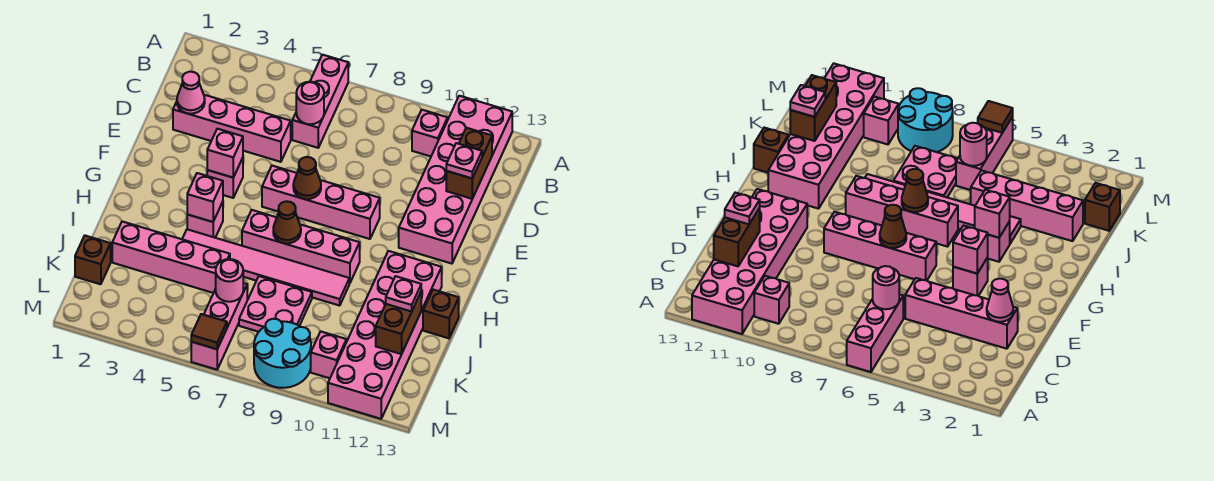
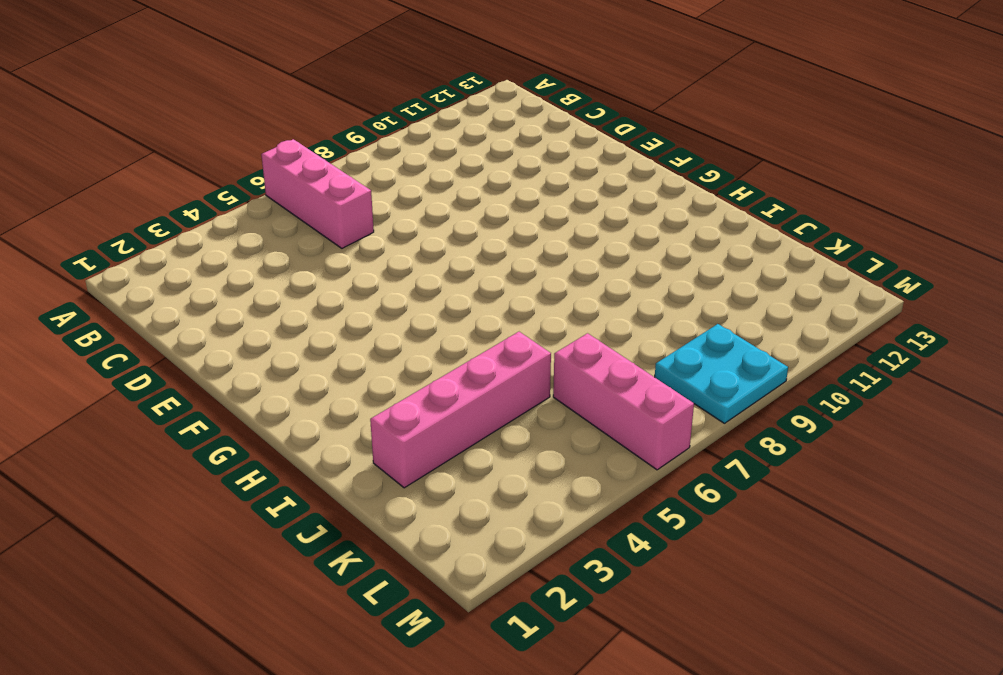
cyan 2x2 plate [655,324,788,423] -> cyan 2x2 round brick [254,319,311,388]
none -> pink 2x6 brick [399,96,512,264]
none -> pink 1x1 brick [412,110,448,156]
none -> pink 1x4 brick [173,95,291,162]

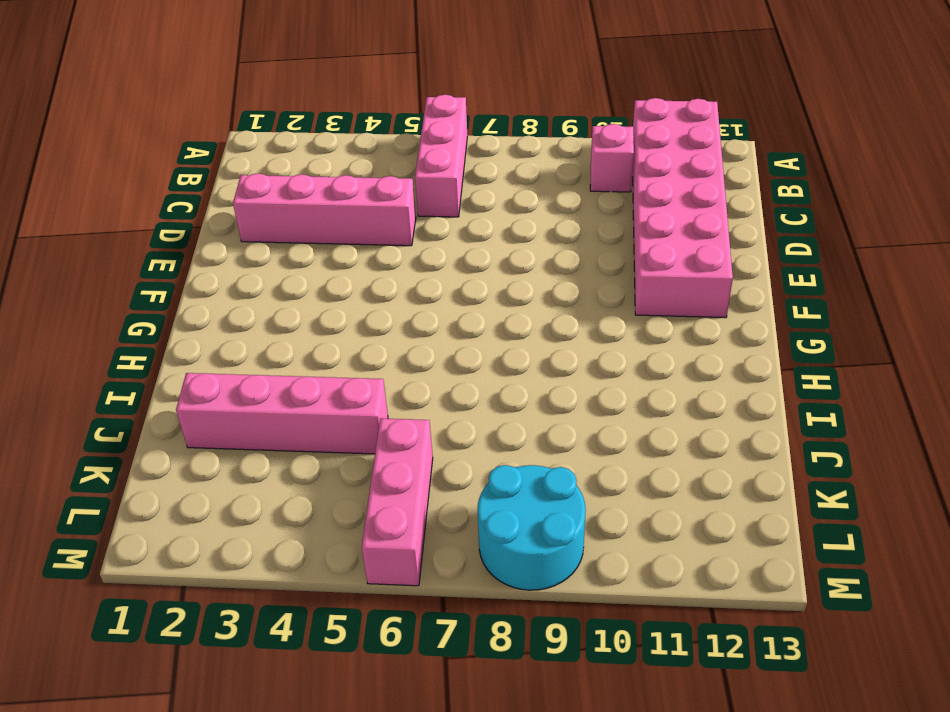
none -> pink 1x1 brick [207,158,243,198]
none -> pink 1x4 brick [262,166,380,239]
none -> pink 1x1 brick [187,202,223,238]

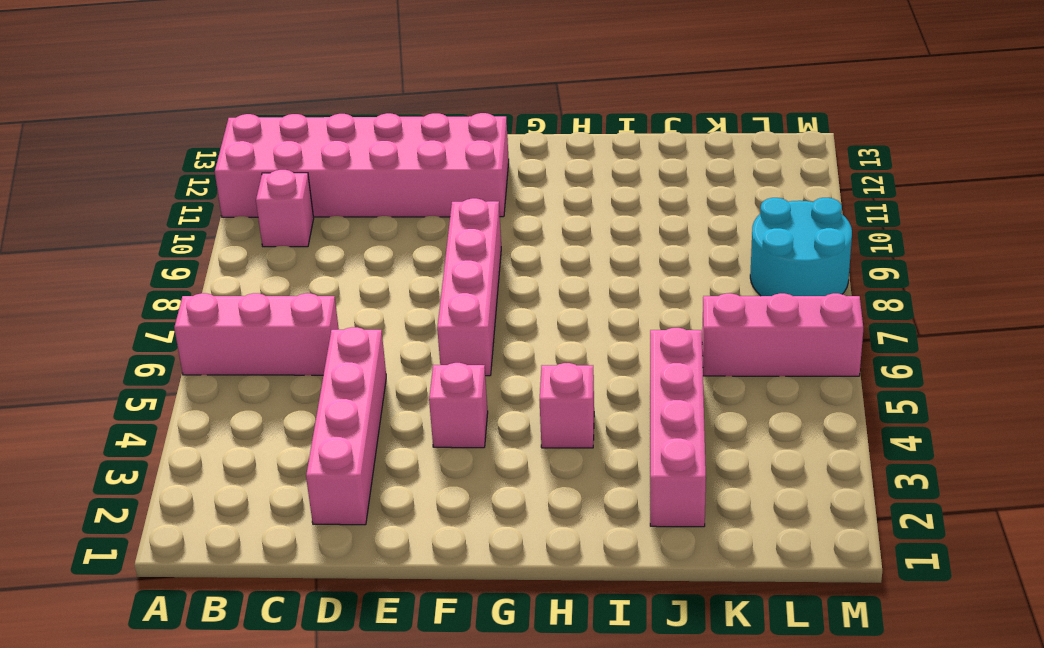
none -> pink 1x4 brick [242,210,360,283]
none -> pink 2x6 brick [328,251,442,419]
none -> pink 1x6 tile [182,229,349,306]

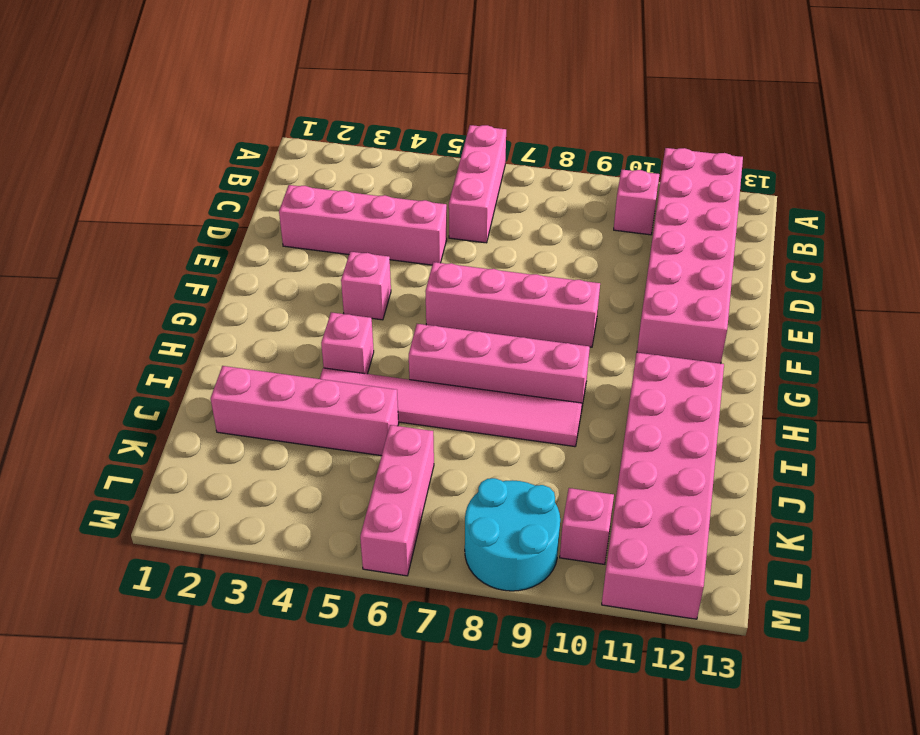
none -> brown 1x1 brick [423,290,459,338]
none -> pink 2x2 plate [239,276,312,332]
none -> brown 1x1 brick [75,236,111,284]

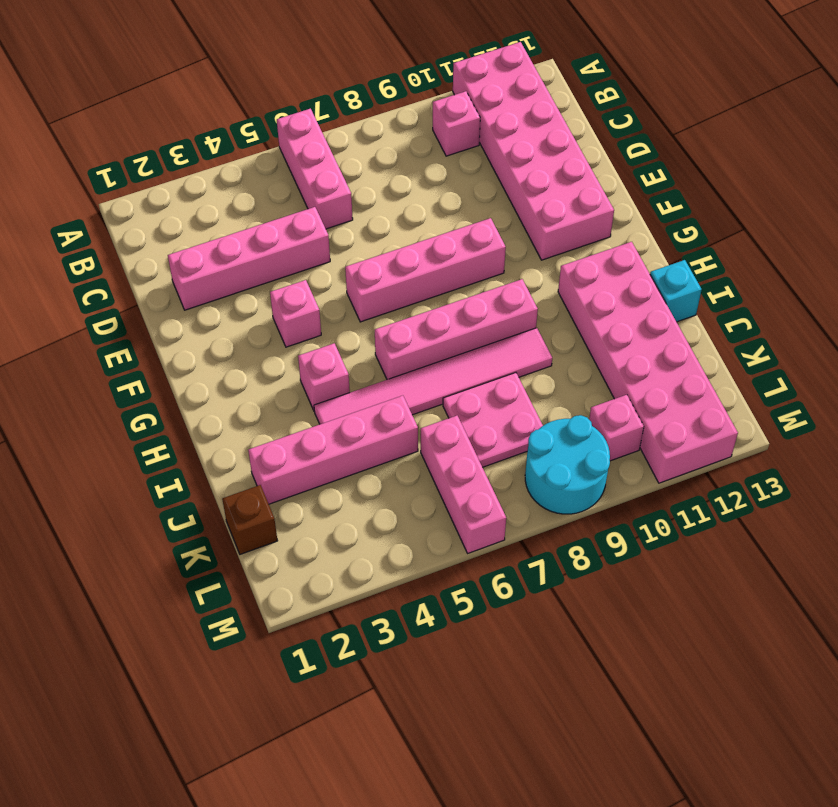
cyan 1x1 brick [650,260,702,322] -> brown 1x1 brick [423,290,459,338]
none -> pink 1x1 round brick [296,82,324,124]
none -> brown 1x2 brick [446,128,492,199]
none -> pink 1x1 cone [177,72,205,114]

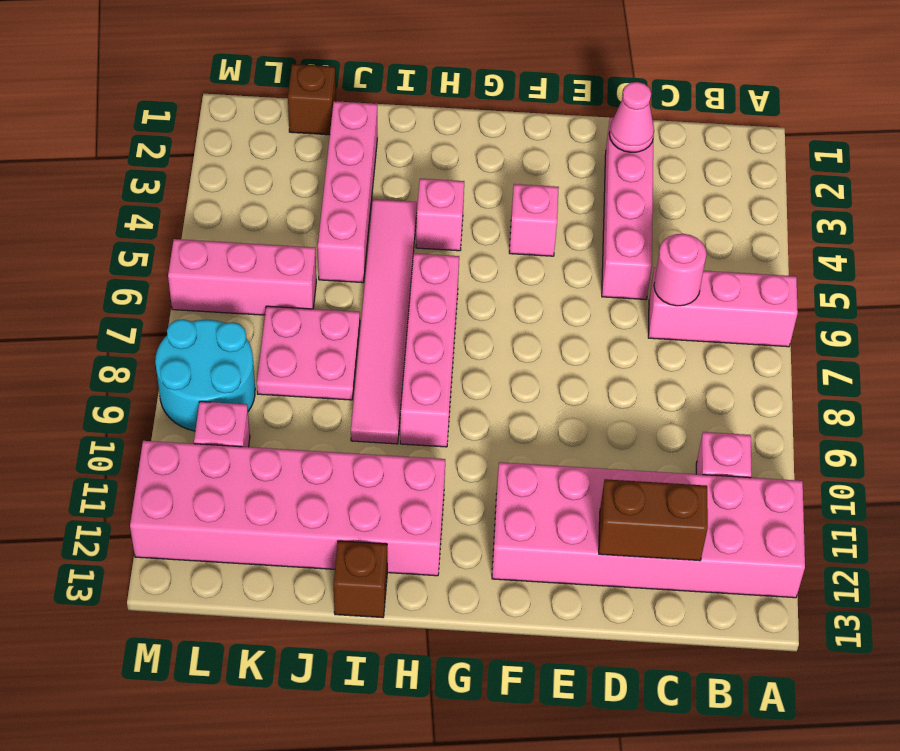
none -> pink 1x4 brick [262,166,380,239]
none -> pink 1x1 brick [207,129,243,178]
none -> brown 1x1 cone [293,157,321,199]

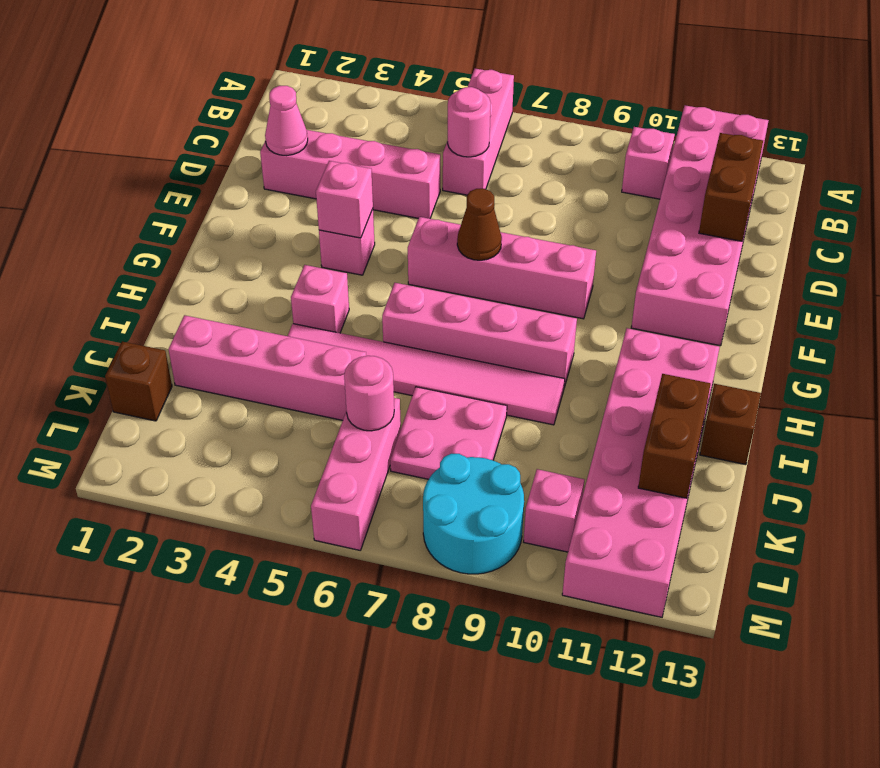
none -> pink 1x1 brick [187,173,223,222]
none -> brown 1x1 cone [273,201,301,243]
none -> brown 1x1 tile [191,314,227,349]

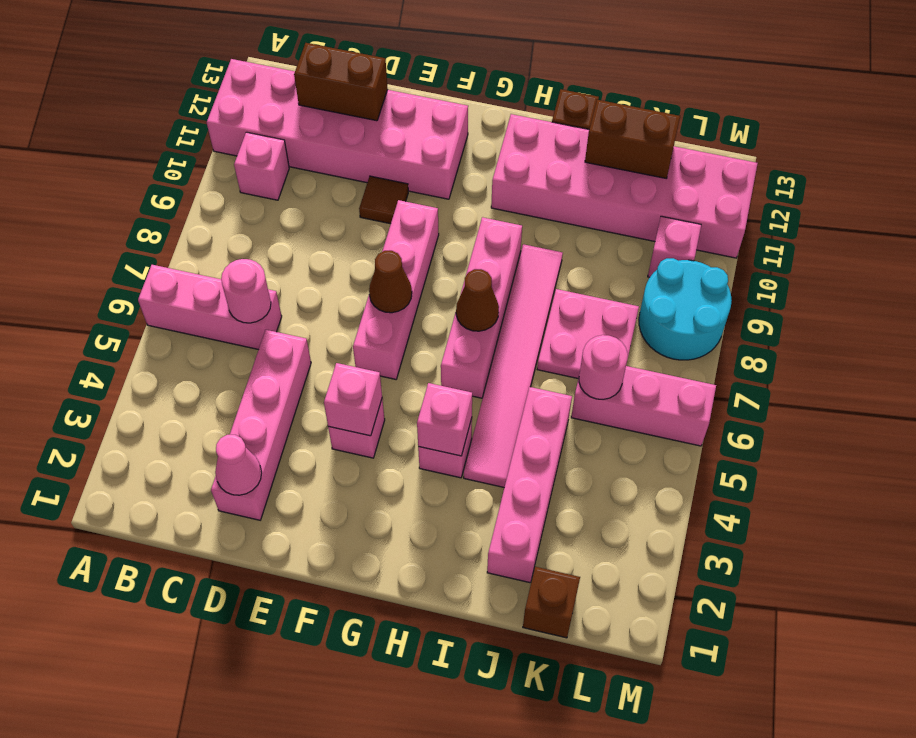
brown 1x1 tile [359,176,408,224] -> brown 1x1 tile moved to [191,314,227,349]
none -> pink 1x1 plate [446,143,482,178]
none -> pink 1x1 plate [386,276,421,311]

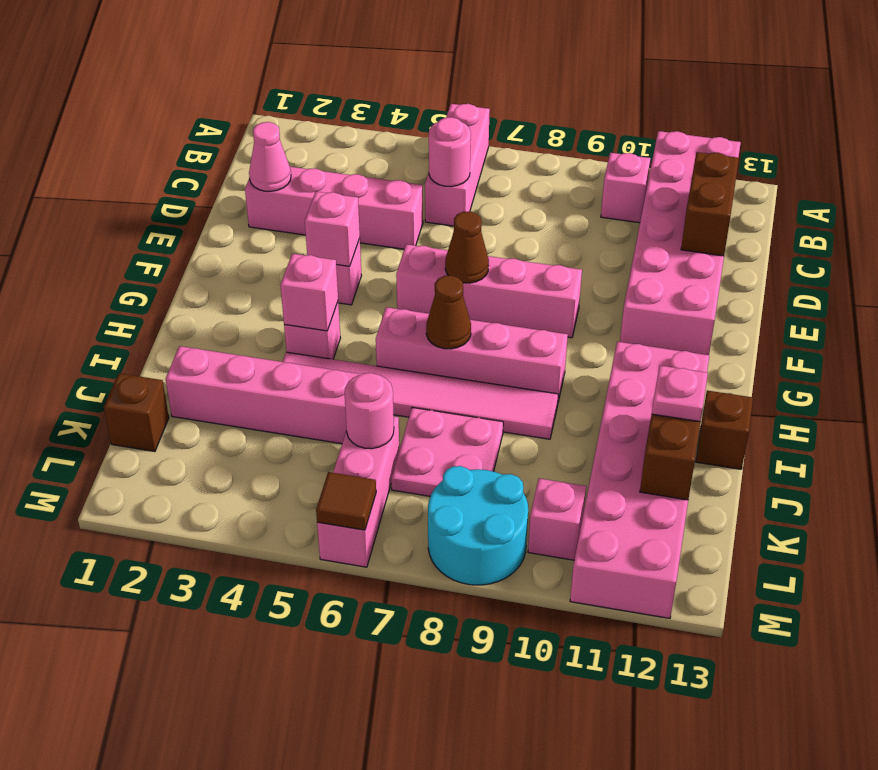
none -> pink 1x1 plate [446,143,482,178]

